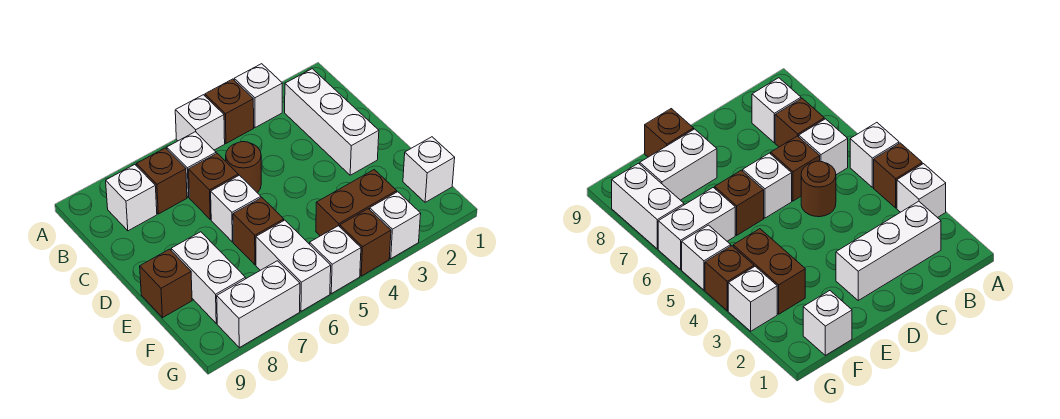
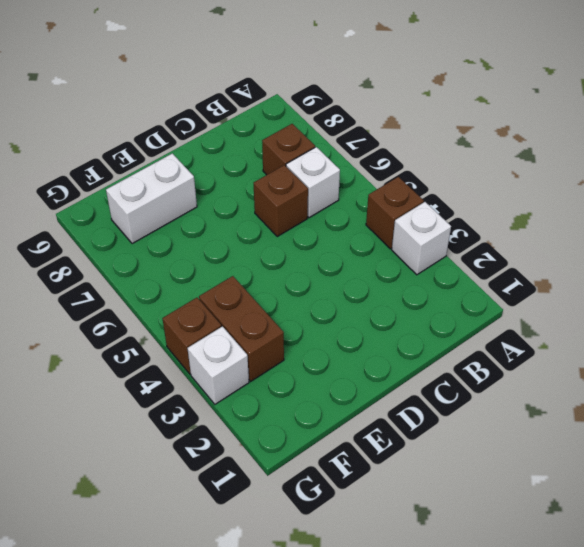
none -> white 1x1 brick [175,95,225,150]
none -> white 1x3 brick [285,69,379,175]
none -> white 1x1 brick [106,165,157,231]

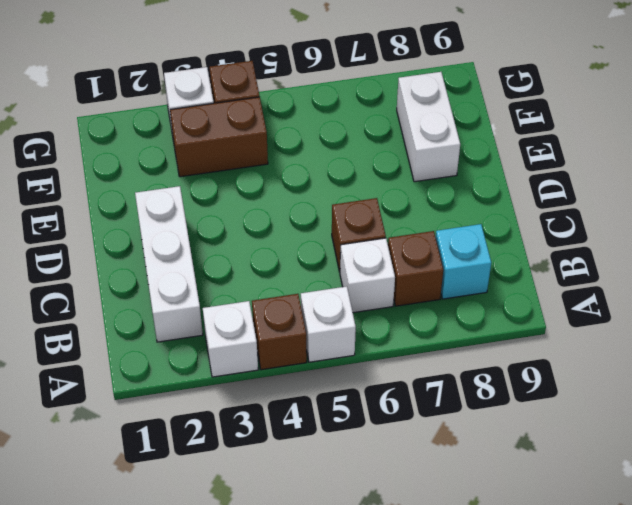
cyan 1x1 brick [436,224,491,299] -> white 1x1 brick [106,165,157,231]
none -> brown 1x1 round brick [226,142,261,193]
none -> white 1x1 brick [211,175,261,242]
none -> brown 1x1 brick [233,198,284,265]

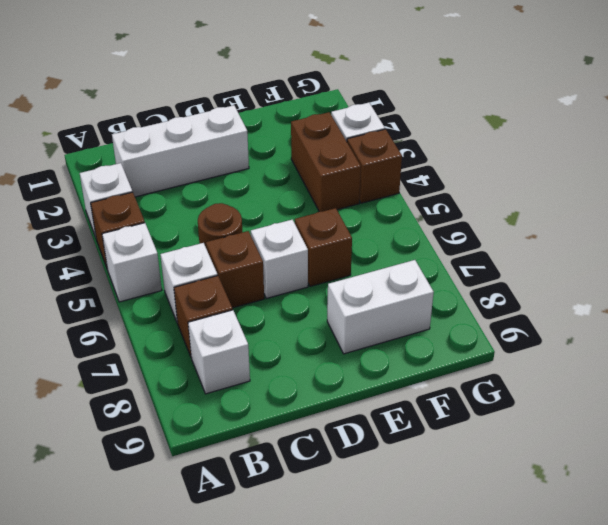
none -> brown 1x1 brick [140,249,192,318]
none -> white 1x1 brick [403,137,455,202]
none -> white 1x2 brick [256,220,331,311]

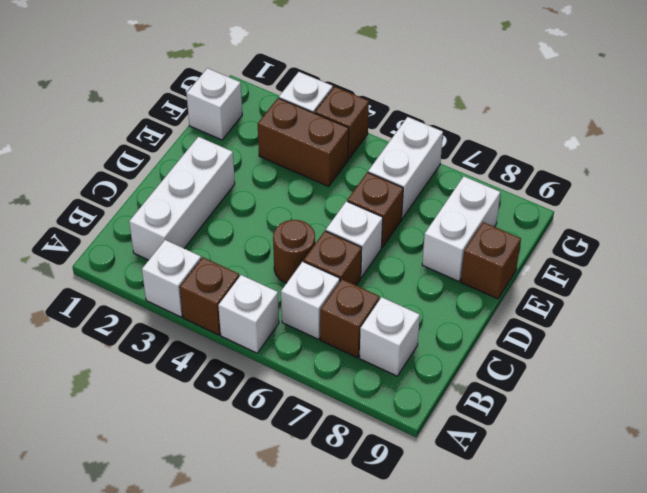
none -> white 1x1 brick [310,226,361,294]
none -> white 1x2 brick [217,261,300,348]

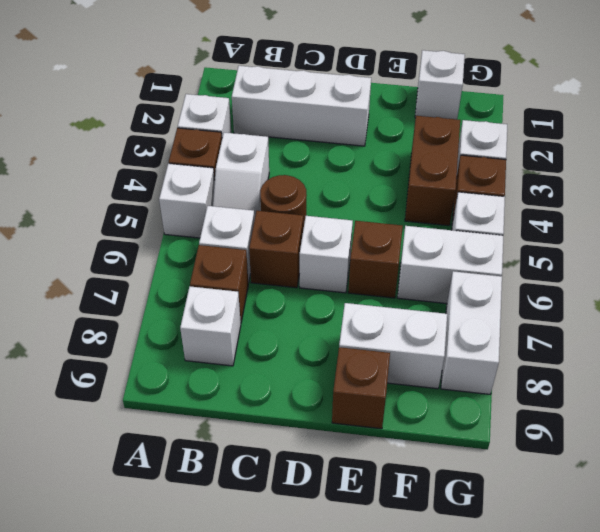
white 1x2 slope [213,133,269,220] -> none

